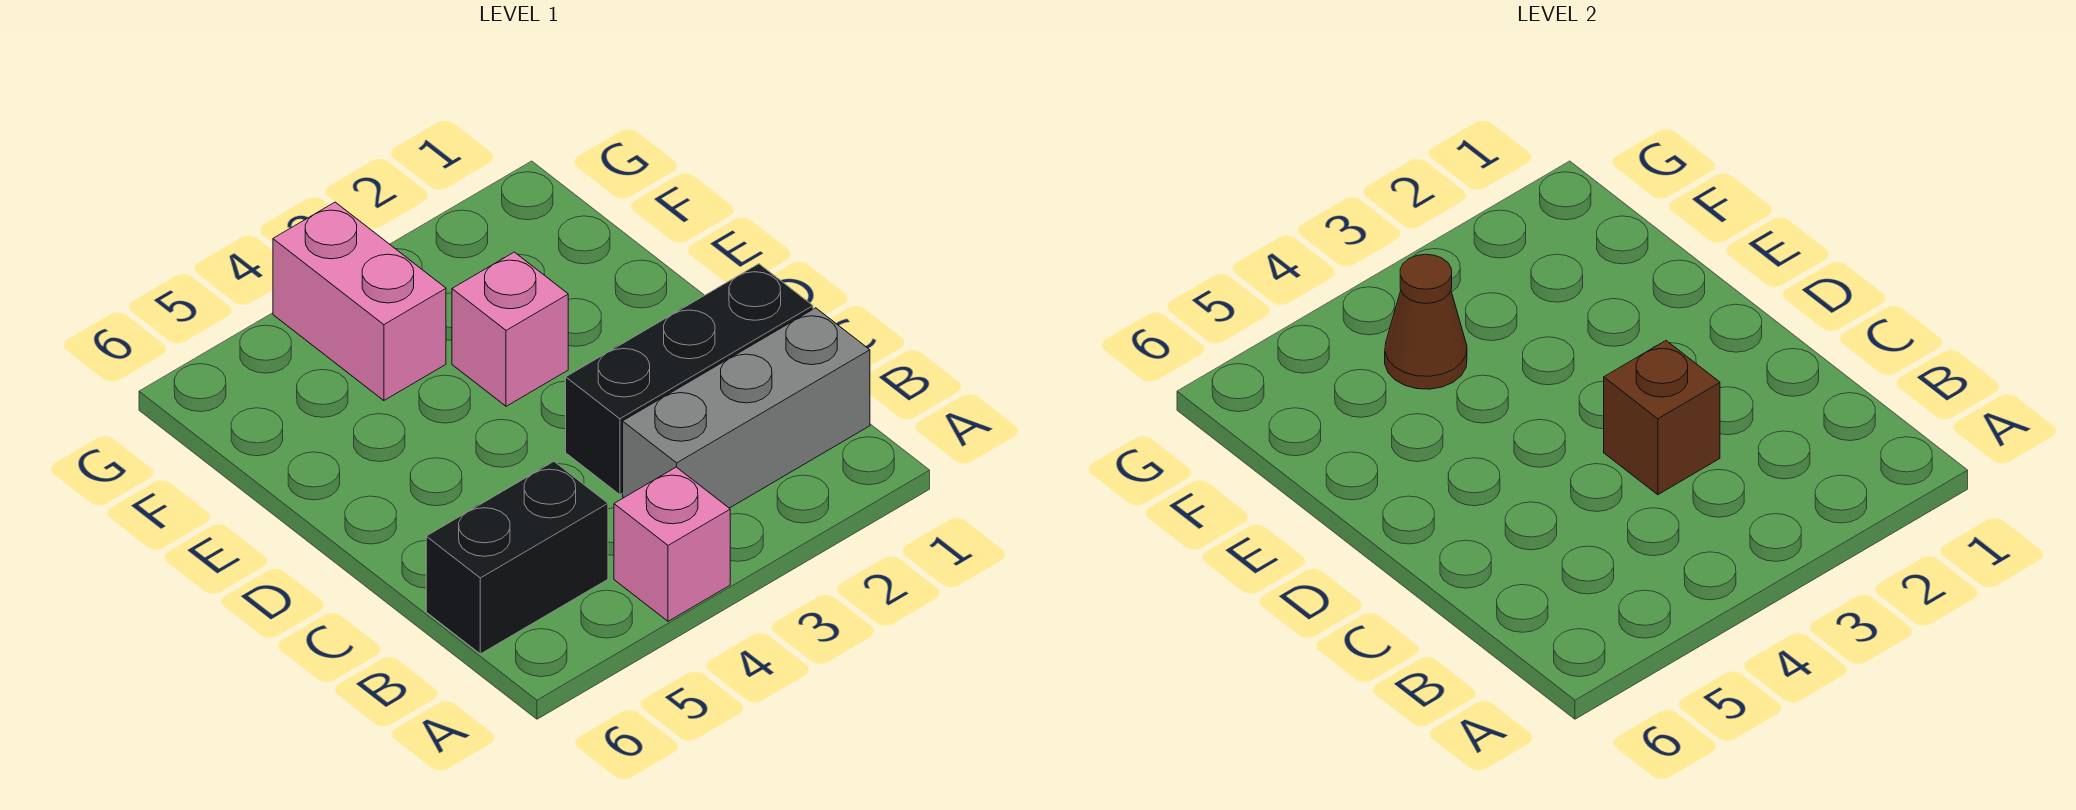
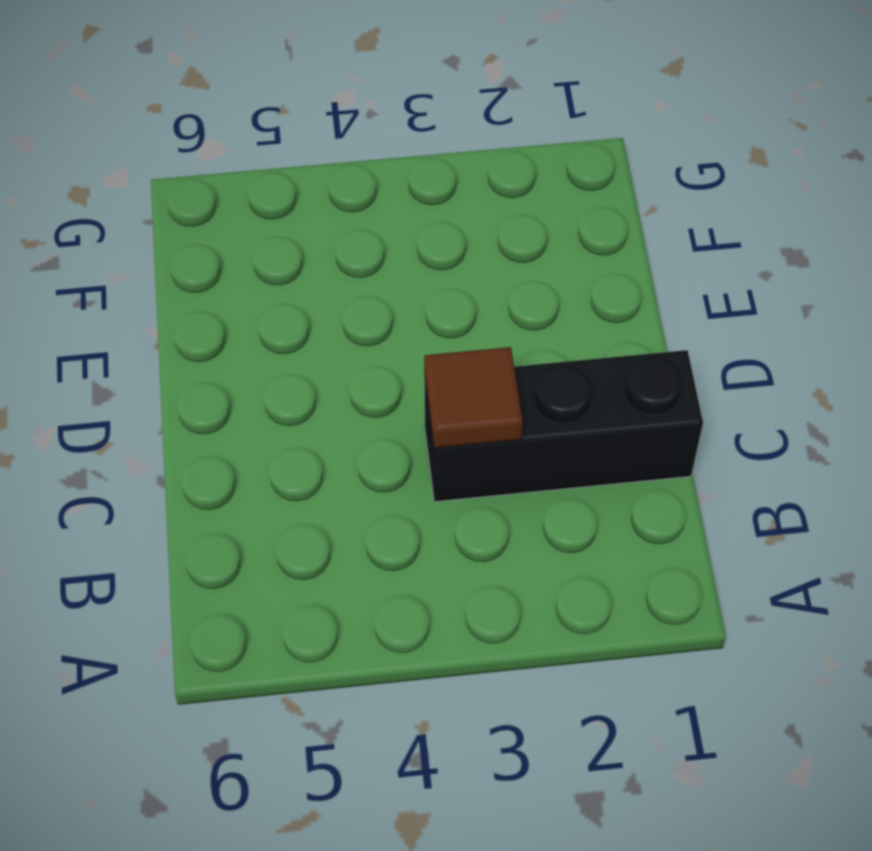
brown 1x1 tile [424,347,523,448] -> brown 1x1 brick [1604,341,1720,495]
none -> pink 1x1 brick [614,467,730,621]
none -> grey 1x3 brick [623,308,870,508]

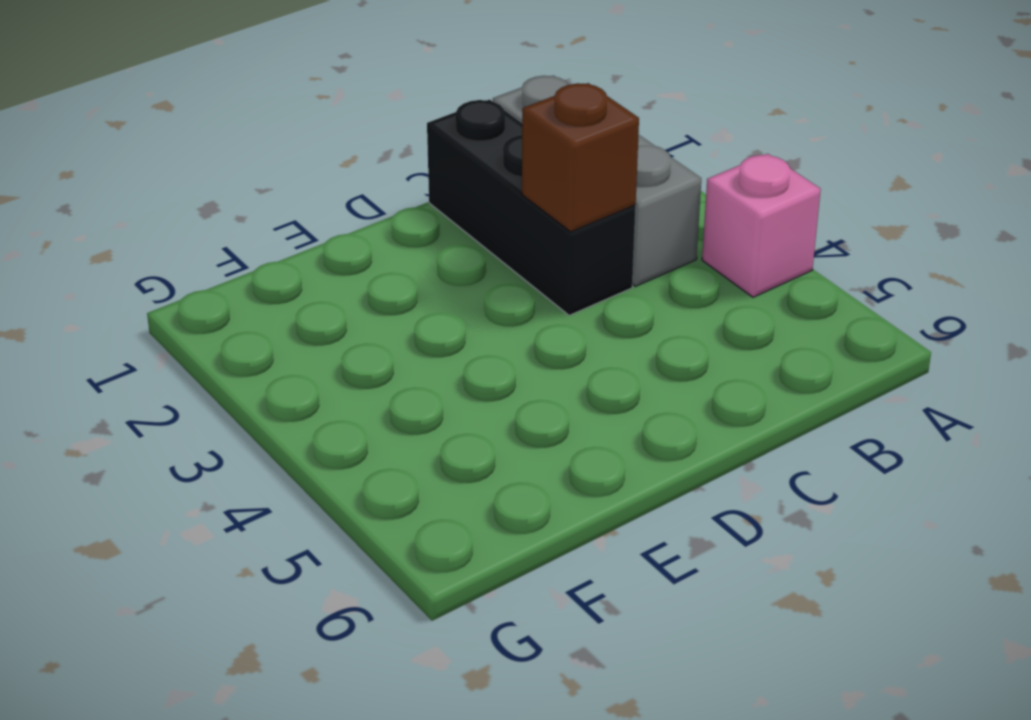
none -> black 1x2 brick [426,462,608,654]
none -> pink 1x1 brick [452,252,568,406]

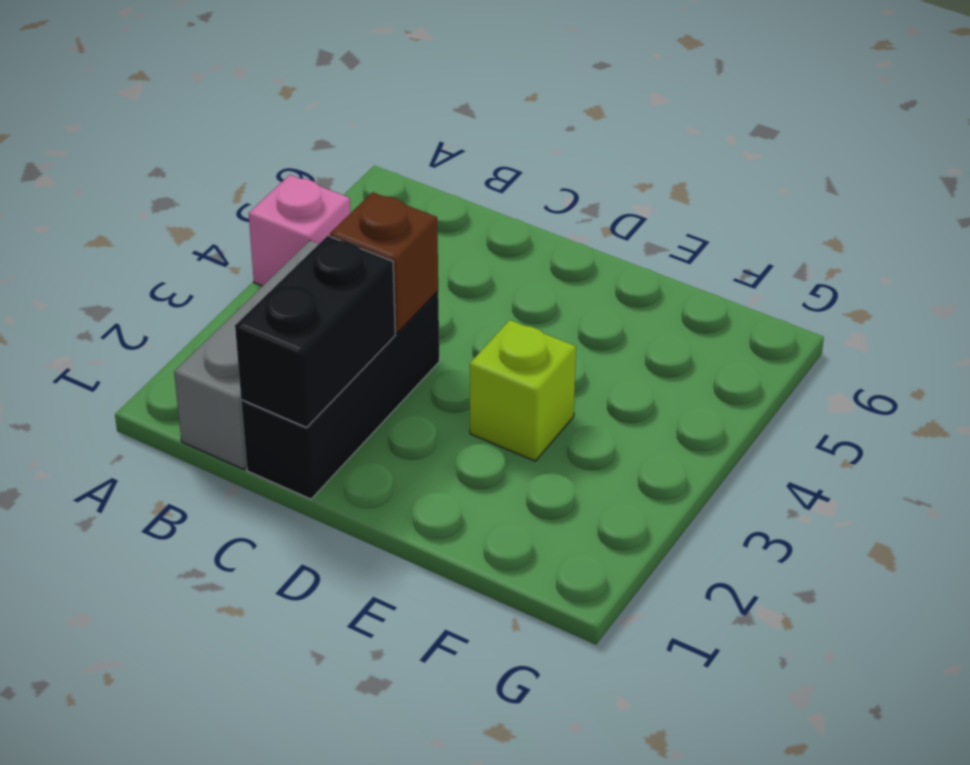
black 1x2 brick [235,236,395,428] -> black 1x2 brick moved to [426,462,608,654]
lime 1x1 brick [470,320,576,461] -> pink 1x1 brick [452,252,568,406]
none -> pink 1x2 brick [273,202,446,401]
none -> brown 1x1 cone [1385,254,1467,389]

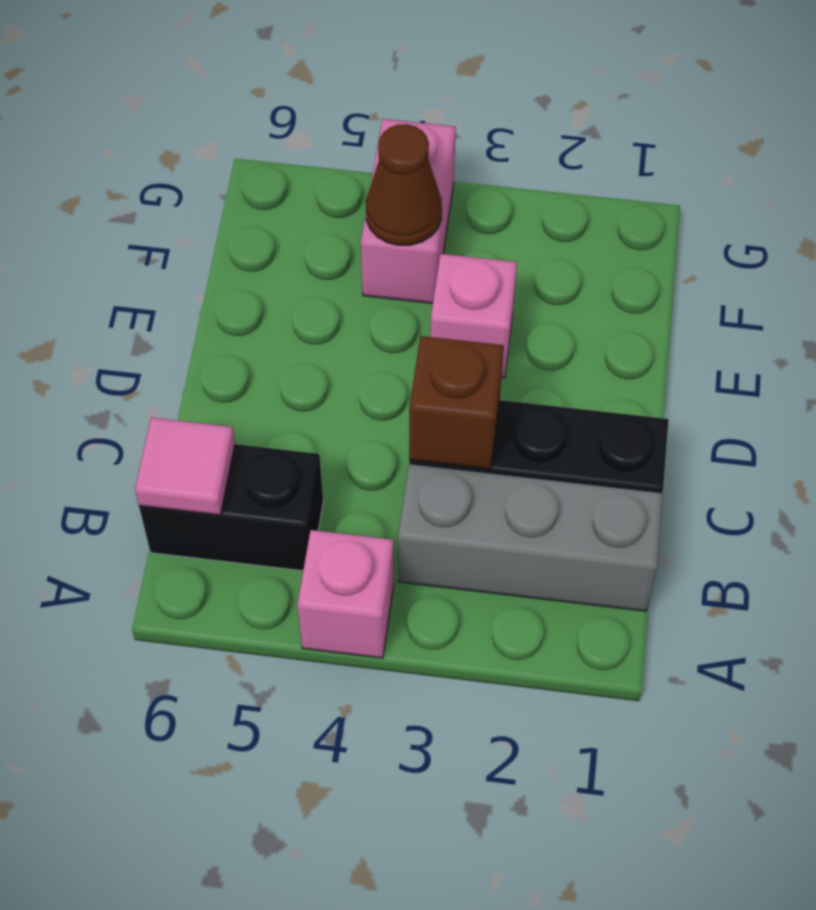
pink 1x1 tile [135,418,235,515] -> none

